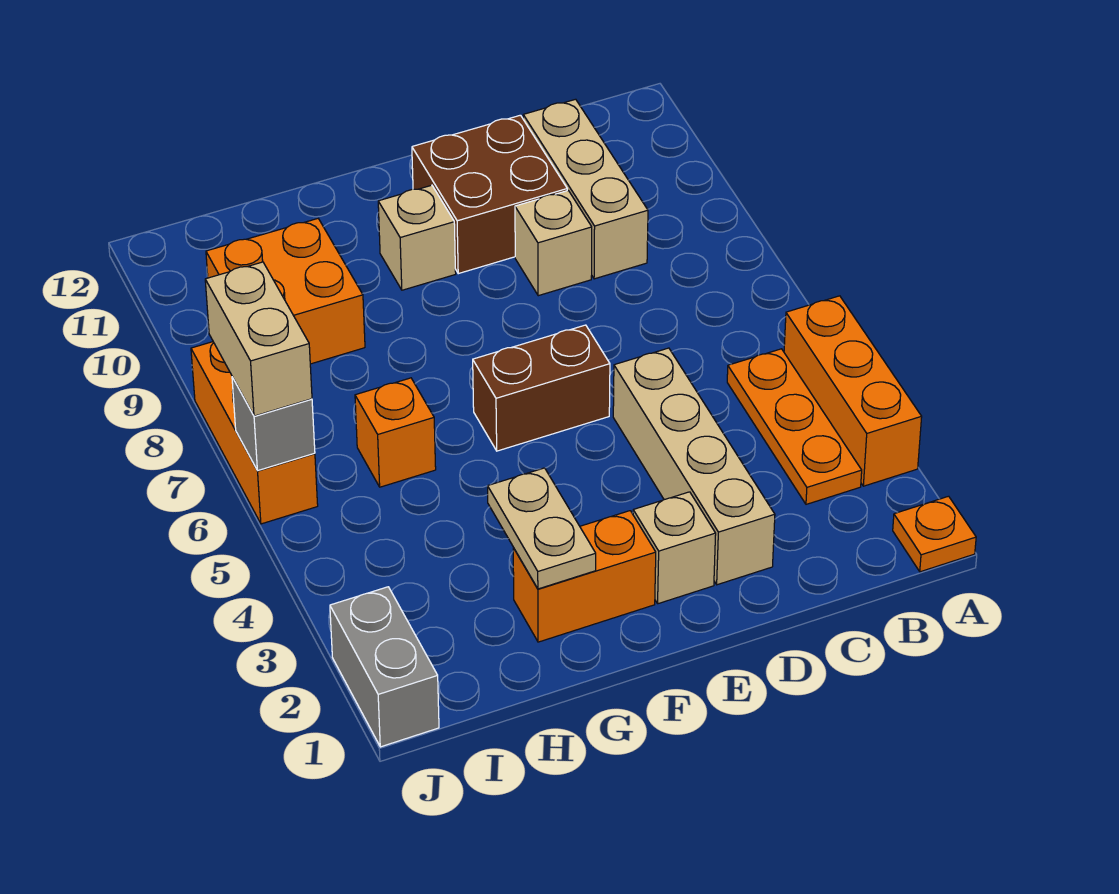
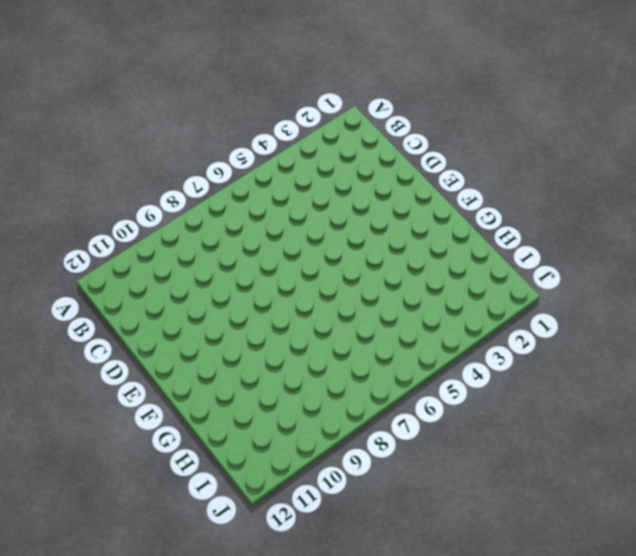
none -> orange 1x1 plate [893,496,976,572]
none -> orange 1x3 brick [784,296,922,486]
none -> orange 1x3 plate [727,349,862,504]

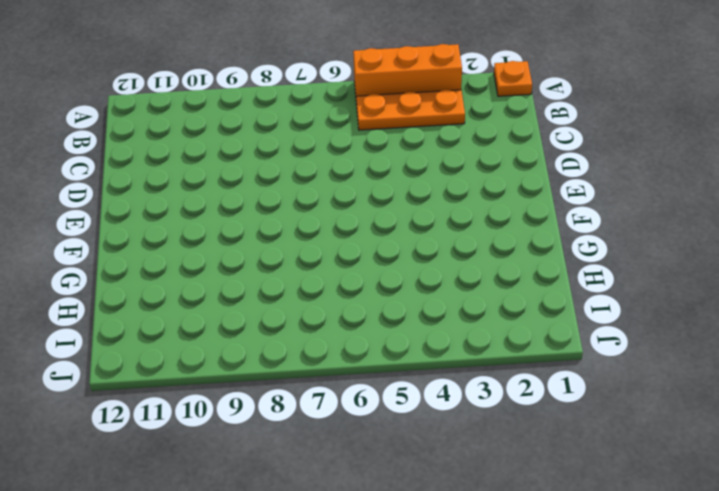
none -> tan 1x3 brick [523,99,648,279]
none -> tan 1x4 brick [613,348,775,585]
none -> tan 1x1 brick [515,191,592,296]

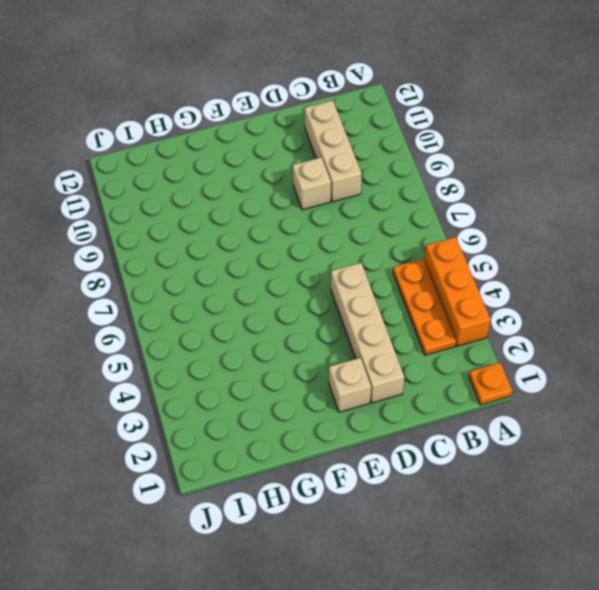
none -> brown 2x2 brick [412,115,567,274]
none -> brown 1x2 brick [473,325,610,451]
none -> orange 1x2 brick [513,511,656,642]

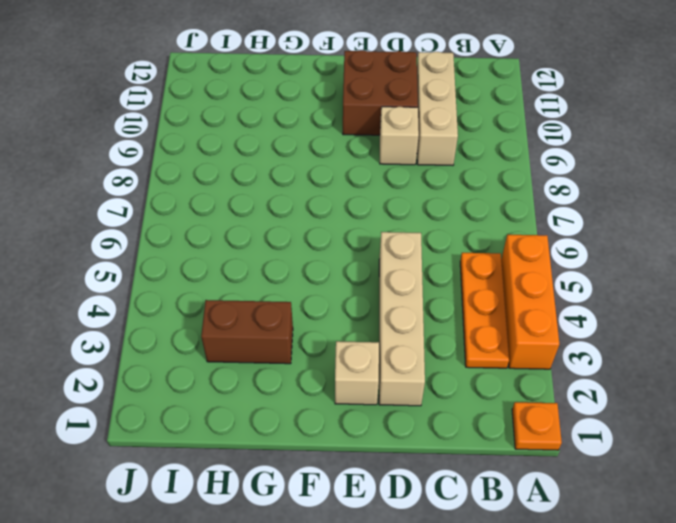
brown 1x2 brick [201,300,293,364] -> brown 1x2 brick moved to [473,325,610,451]
none -> orange 1x2 brick [513,511,656,642]
none -> tan 1x1 brick [378,185,456,290]
none -> orange 1x1 brick [355,378,436,487]

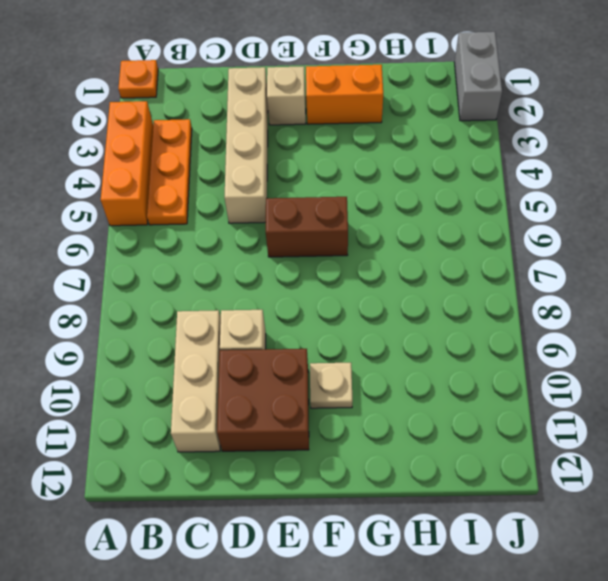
tan 1x1 plate [310,363,353,408] -> tan 1x1 brick [378,185,456,290]
none -> orange 1x1 brick [355,378,436,487]
none -> orange 2x2 brick [206,219,365,364]
none -> orange 1x3 brick [191,342,318,524]

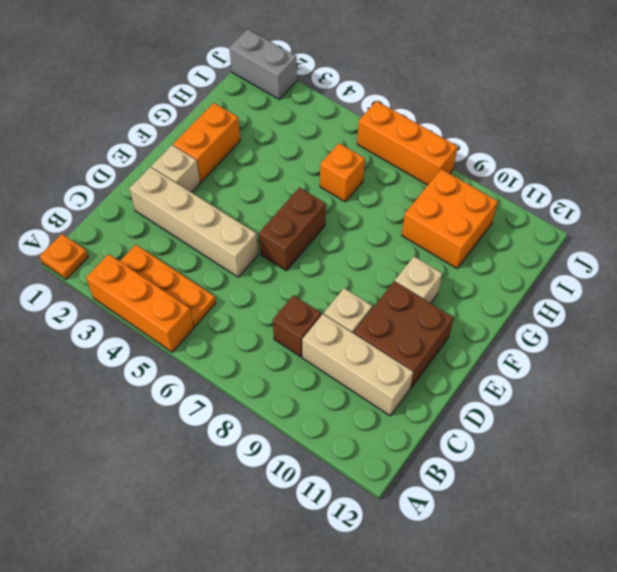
brown 1x1 brick [273,295,321,357] -> none
none -> tan 1x2 plate [488,468,596,589]
none -> grey 1x1 brick [232,377,315,471]
none -> tan 1x2 brick [205,262,312,416]

